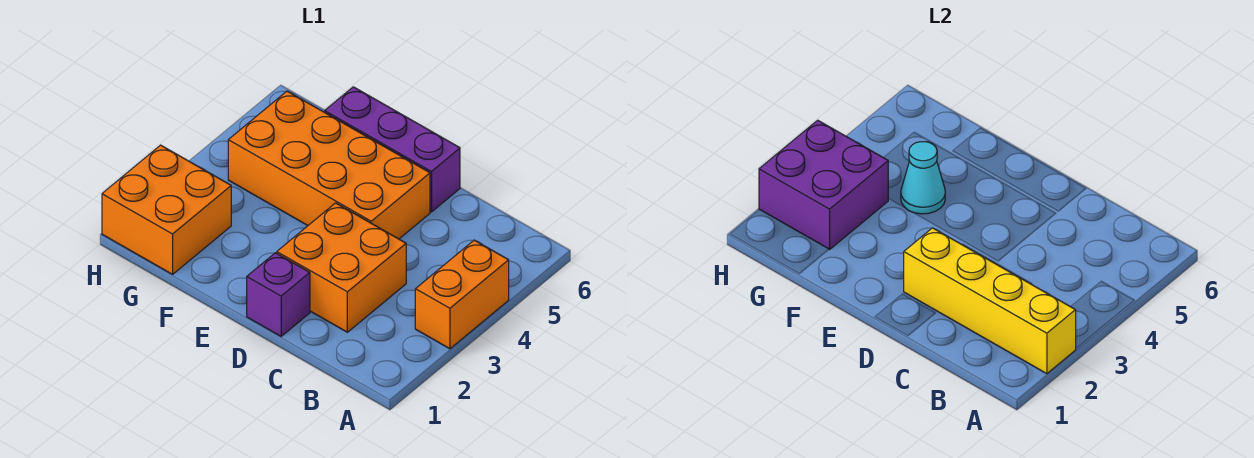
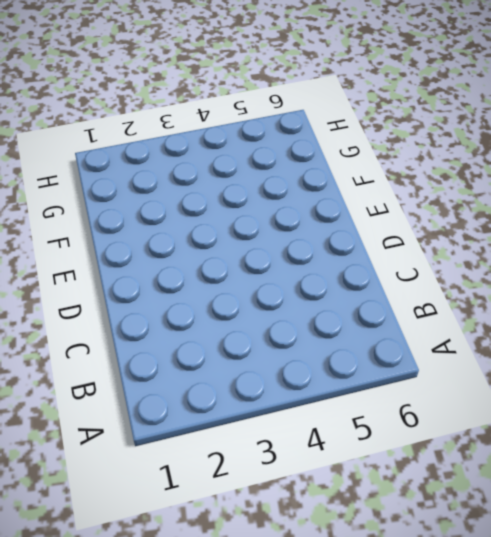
none -> orange 1x2 brick [415,240,509,349]
none -> orange 2x2 brick [277,203,406,332]

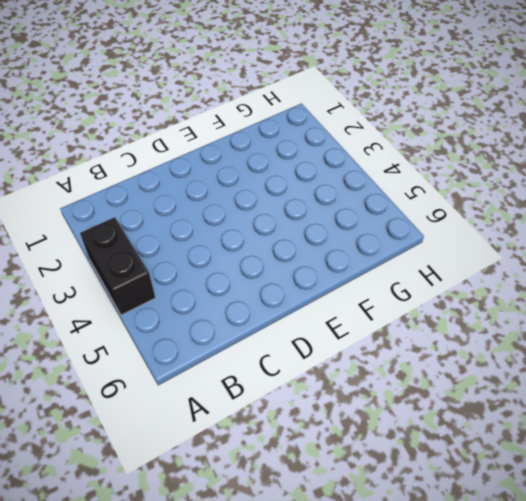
black 1x2 brick [80,217,155,315] -> orange 1x2 brick [415,240,509,349]
none -> orange 2x2 brick [277,203,406,332]
none -> purple 1x1 brick [247,253,310,336]

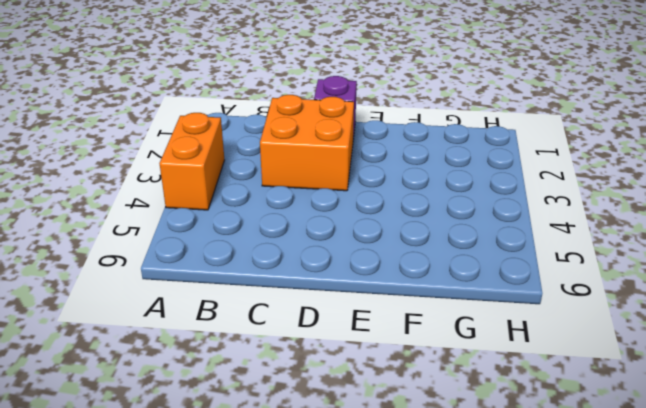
none -> orange 2x4 brick [228,91,430,239]
none -> purple 1x3 brick [325,87,460,212]

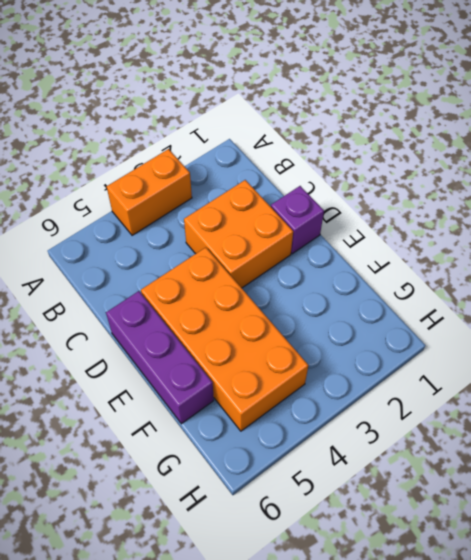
none -> orange 2x2 brick [102,145,231,274]
none -> yellow 1x4 brick [904,228,1076,374]

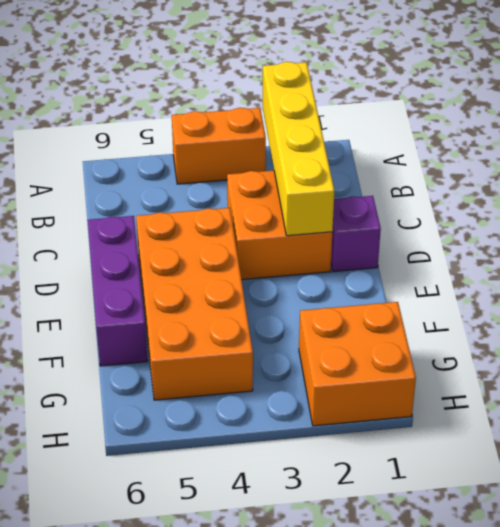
none -> cyan 1x1 cone [901,142,945,214]
none -> purple 2x2 brick [759,120,888,249]

